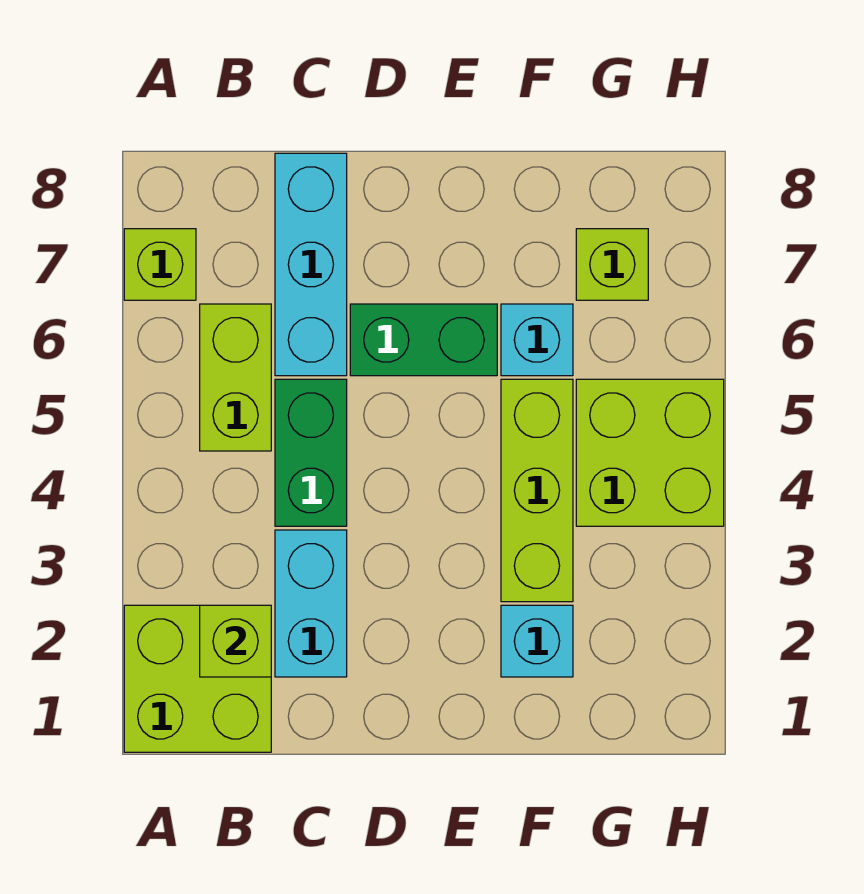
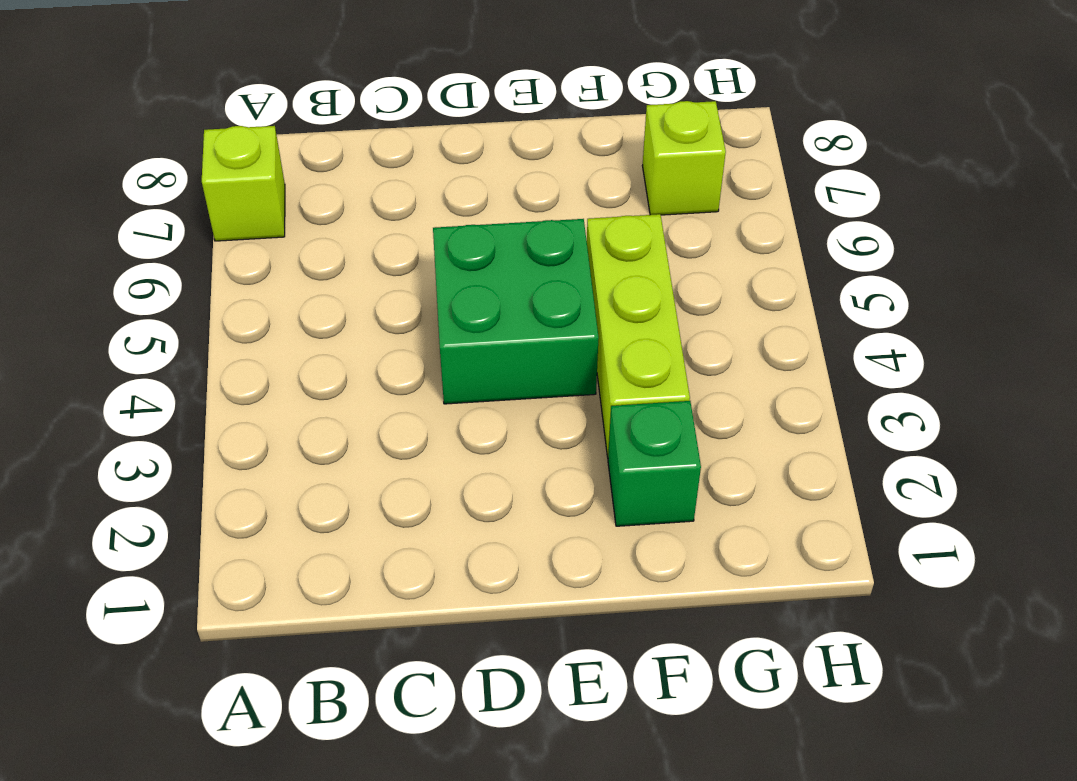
green 2x2 brick [433,219,599,404] -> none
green 1x1 brick [608,401,701,526] -> cyan 1x1 brick [501,605,573,677]
none -> lime 2x2 brick [124,605,271,752]
none -> lime 1x2 brick [200,304,271,451]
none -> cyan 1x2 brick [275,530,347,677]

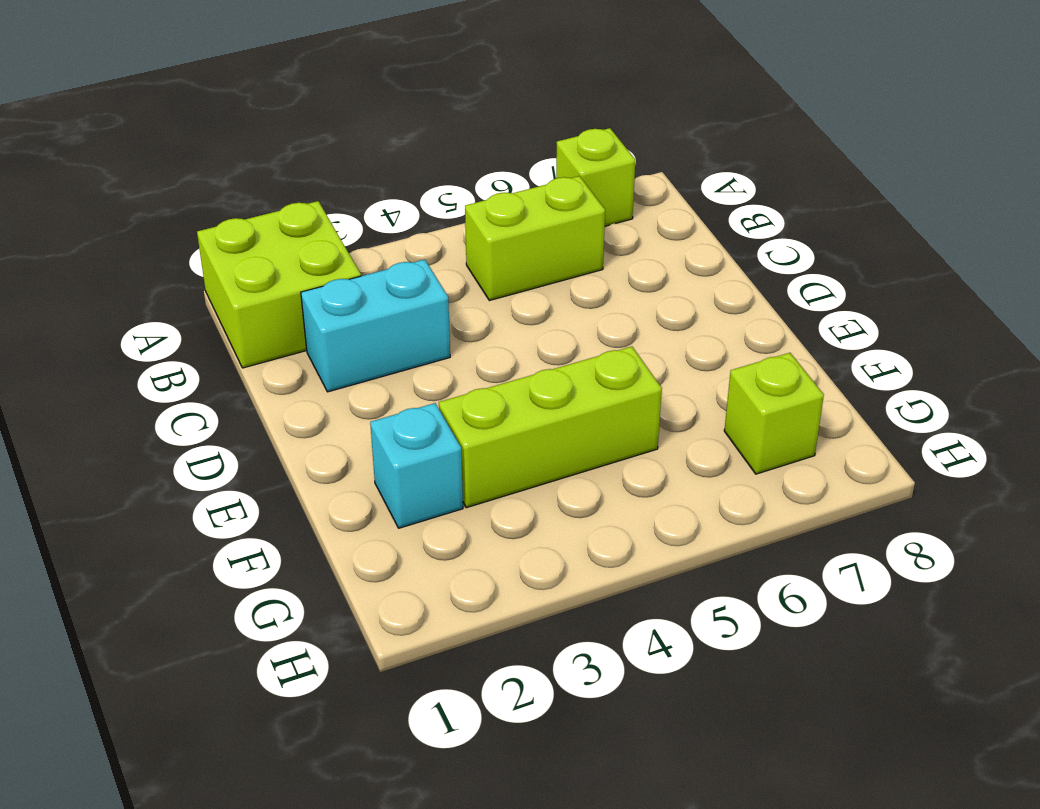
none -> green 1x2 brick [275,379,347,526]
none -> cyan 1x3 brick [275,153,347,376]
none -> green 1x2 brick [350,304,497,376]

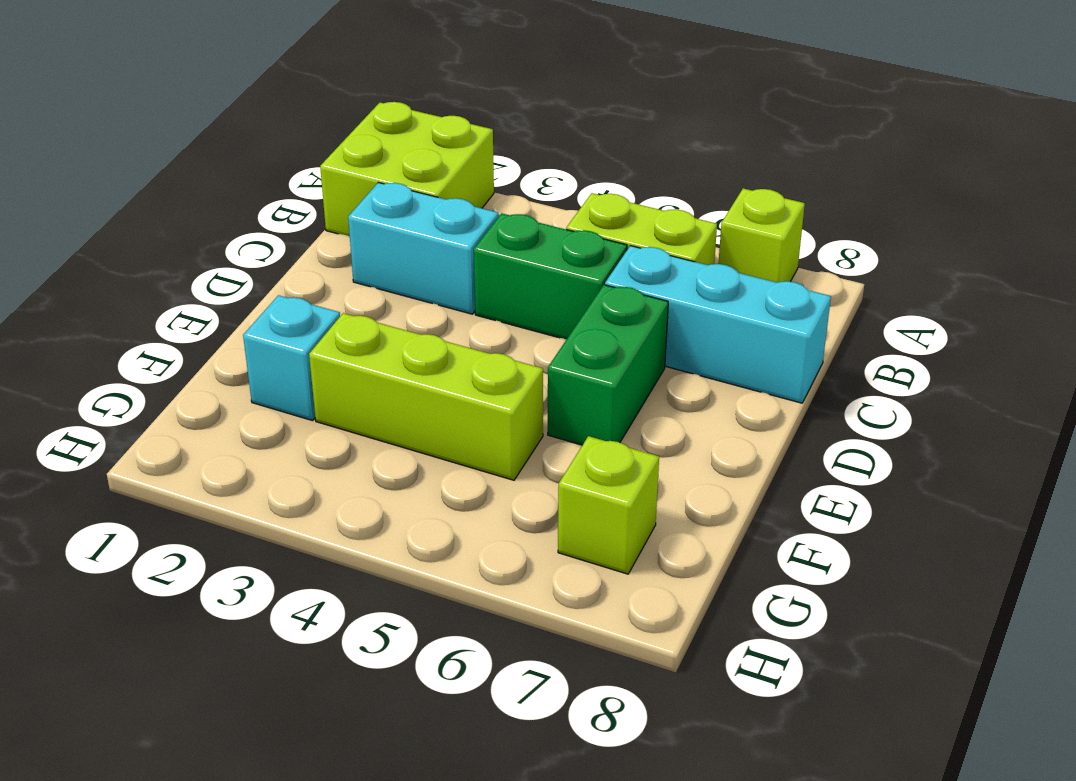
none -> cyan 1x1 brick [501,304,573,376]
none -> lime 2x2 brick [576,379,724,526]
none -> lime 1x1 brick [200,605,271,677]

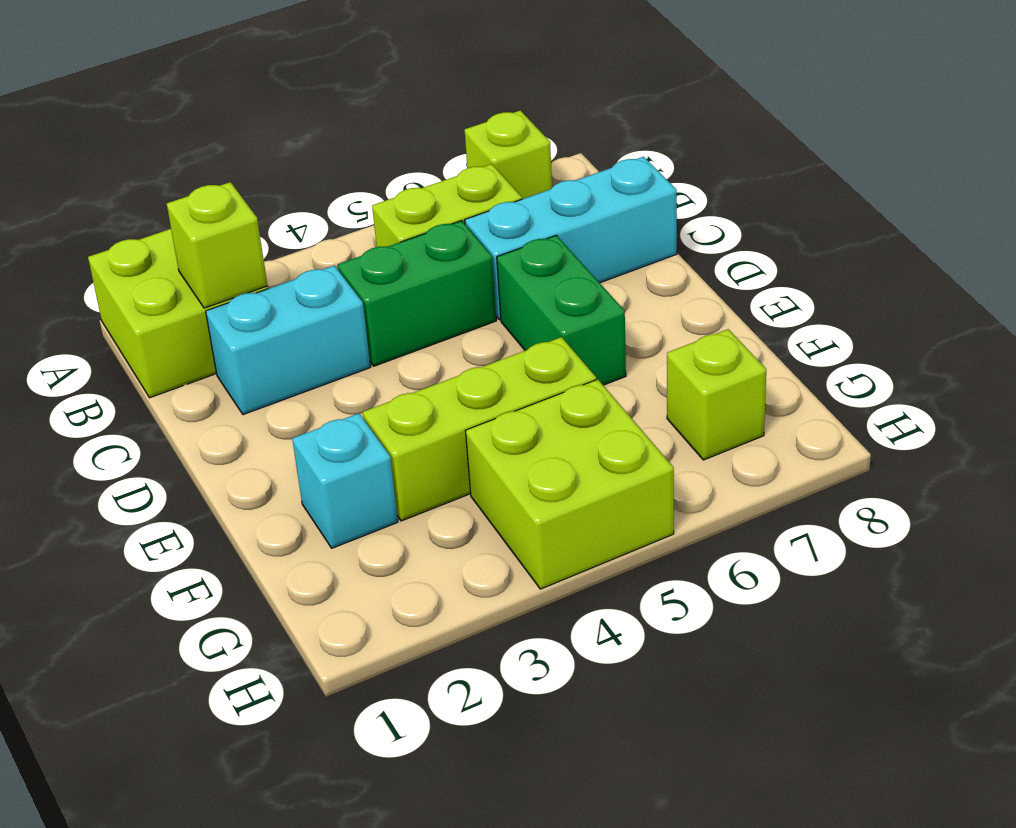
none -> cyan 1x1 brick [501,304,573,376]

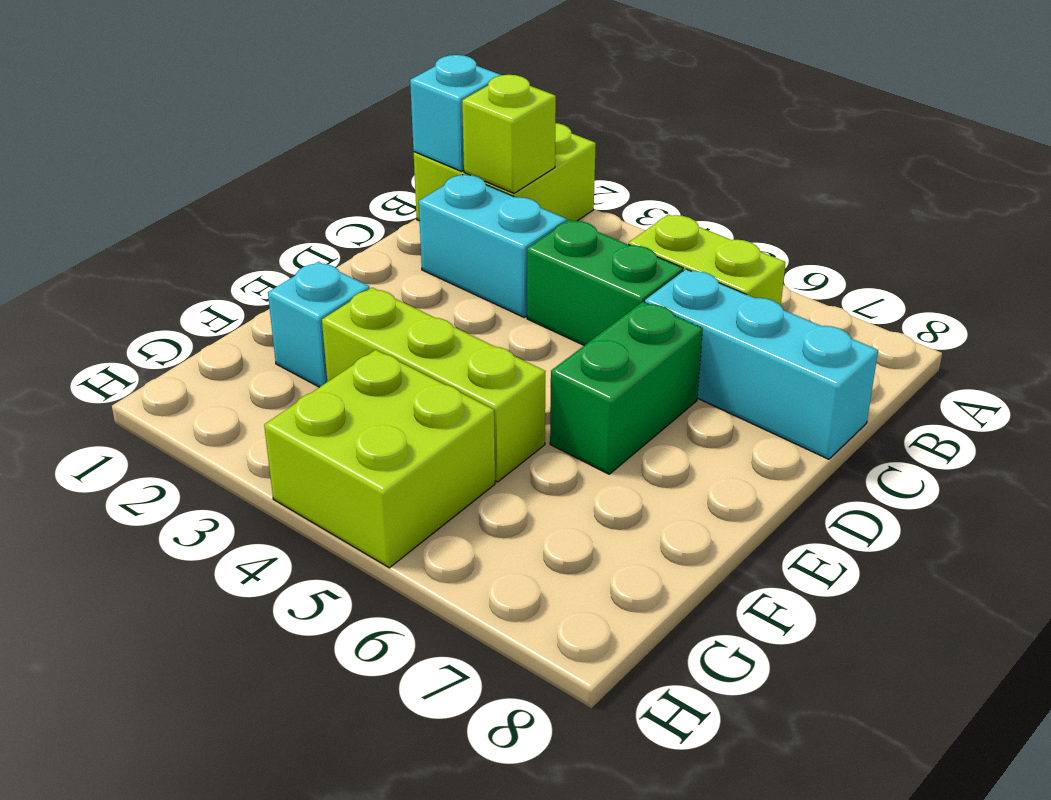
cyan 1x1 brick [410,55,501,171] -> cyan 1x1 brick moved to [501,304,573,376]
none -> lime 1x1 brick [124,229,196,300]
none -> lime 1x1 brick [576,229,648,300]

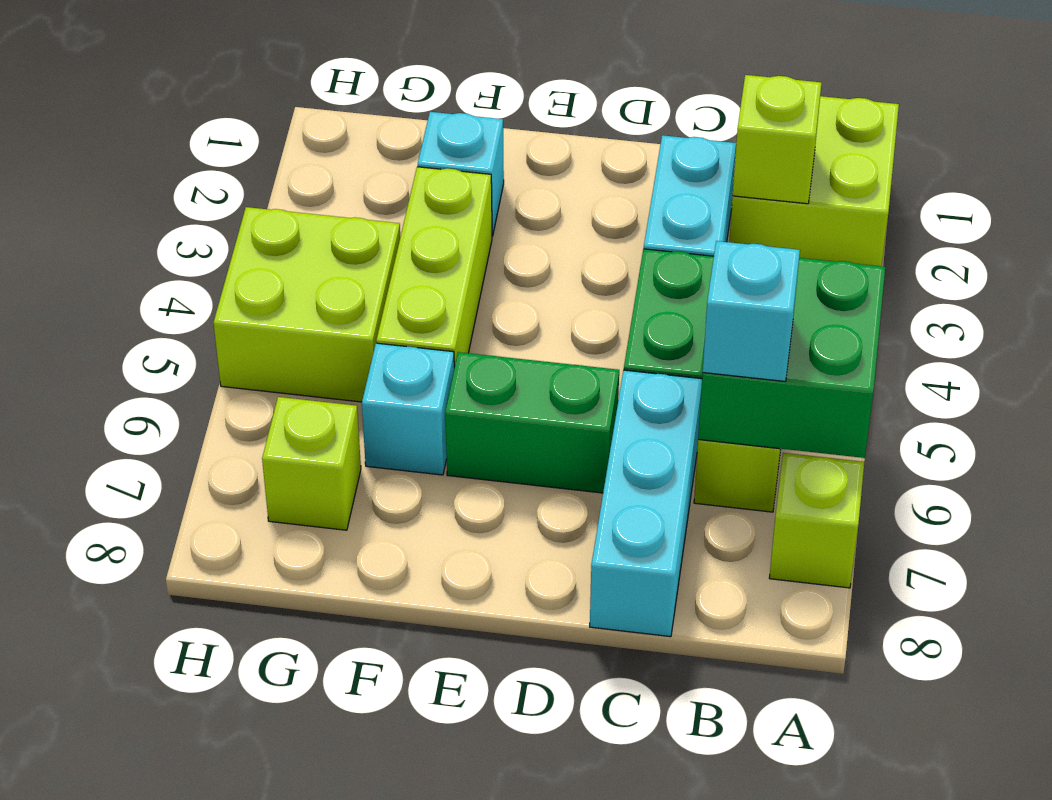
green 2x2 brick [698,258,885,458] -> none
cyan 1x1 brick [703,241,800,381] -> none

